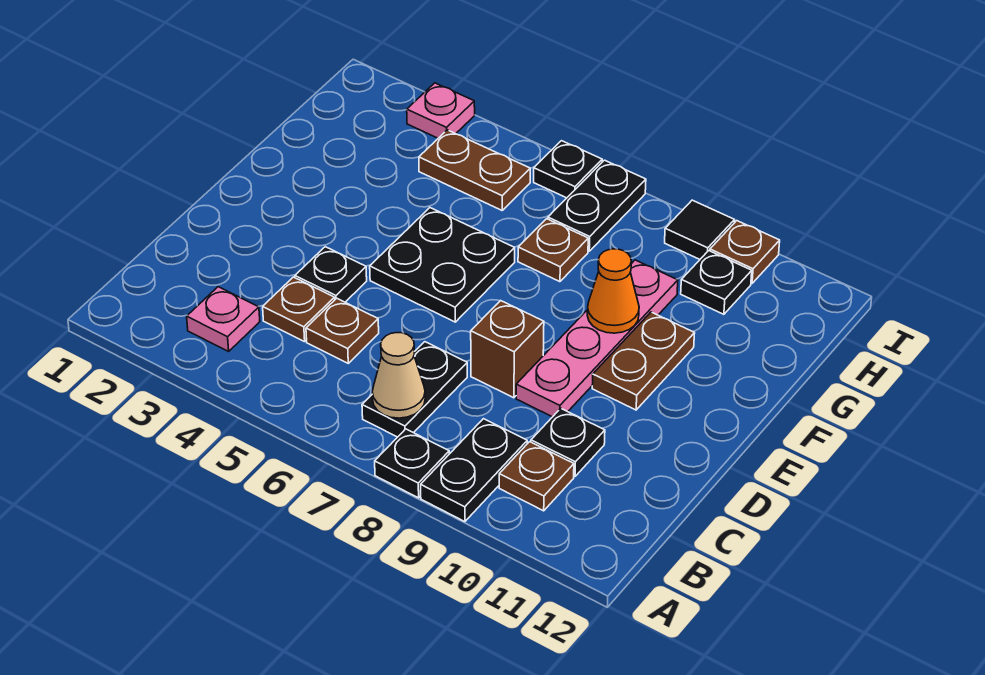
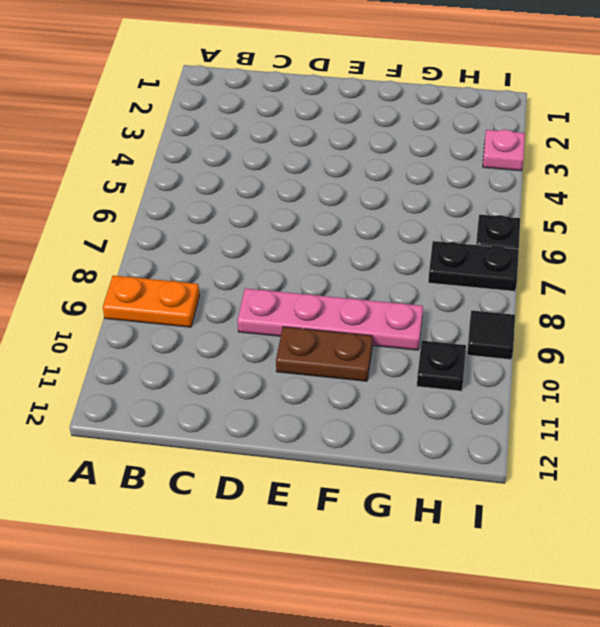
orange 1x2 plate [103,275,199,327] -> black 1x2 plate [421,419,527,522]
none -> black 1x1 plate [375,429,449,498]
none -> pink 1x1 plate [187,287,260,351]
none -> black 1x2 plate [362,342,467,437]

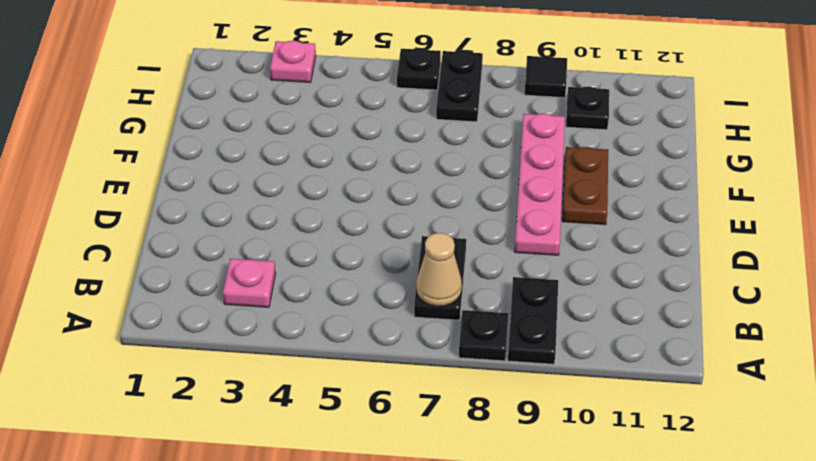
none -> brown 1x1 plate [499,442,574,511]
none -> brown 1x1 plate [263,277,335,342]
none -> brown 1x1 plate [306,298,379,363]

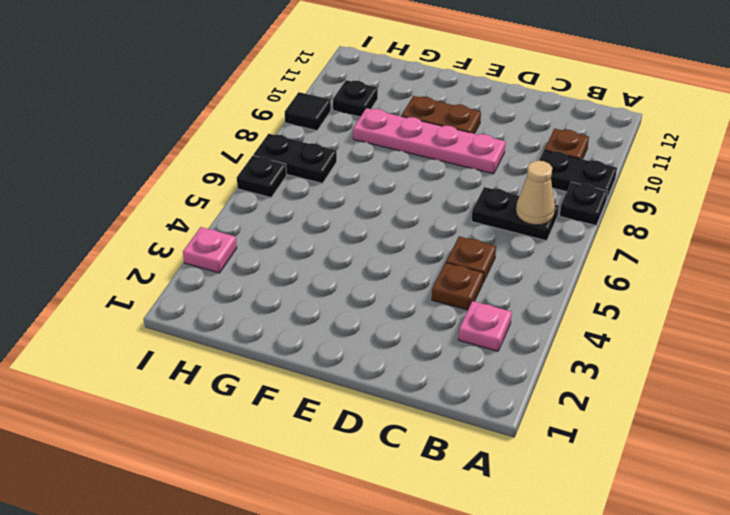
none -> black 1x1 plate [531,408,605,477]
none -> black 1x1 plate [295,247,367,302]
none -> brown 1x1 brick [471,301,544,398]

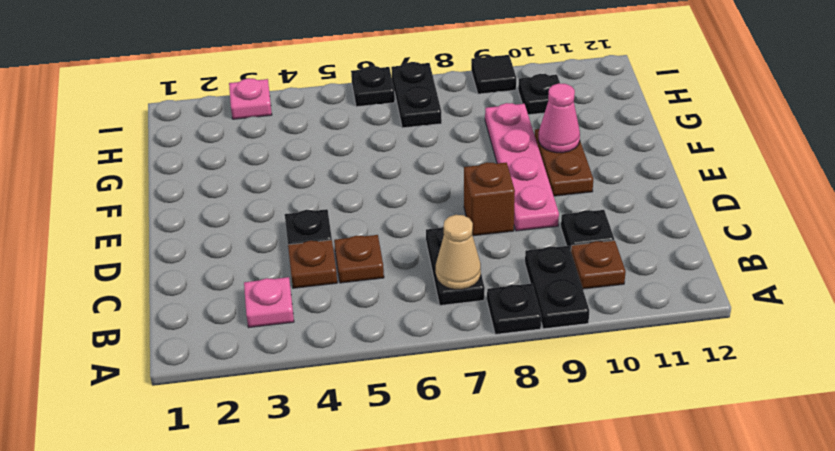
pink 1x1 cone [539,83,580,153] -> none
none -> black 2x2 plate [370,208,515,322]
none -> brown 1x1 plate [518,219,588,282]
none -> brown 1x2 plate [419,130,530,210]

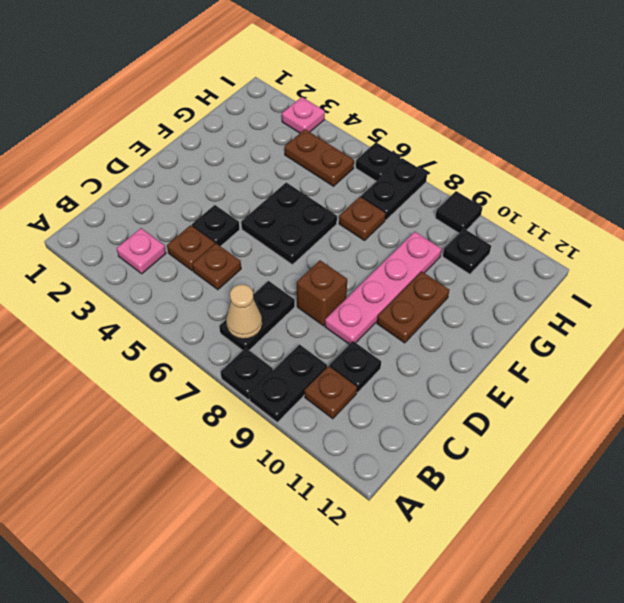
none -> brown 1x1 plate [710,221,780,283]
none -> orange 1x1 cone [587,249,639,333]

